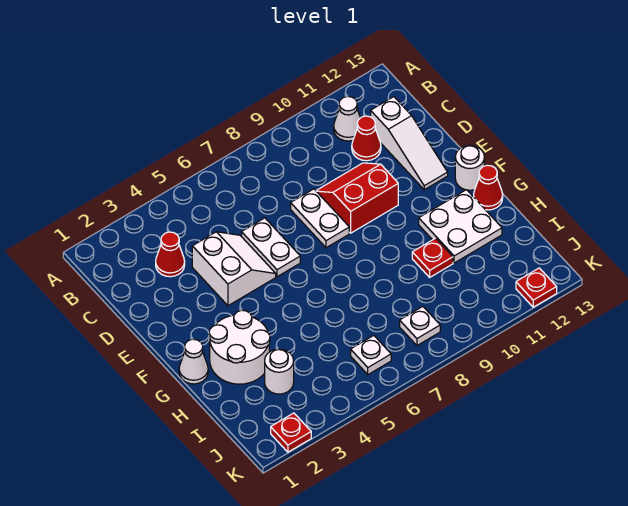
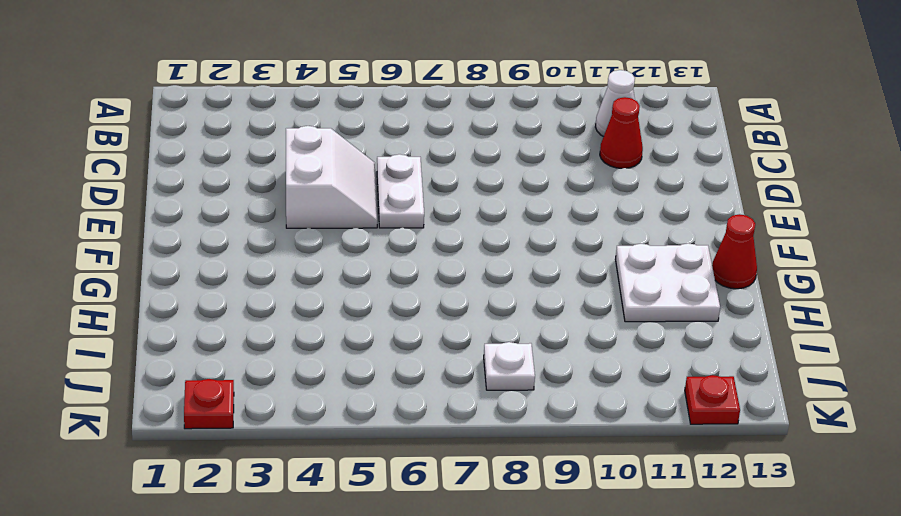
none -> red 1x1 cone [156,232,185,277]
none -> white 1x3 slope [371,97,448,190]
none -> white 1x2 plate [291,189,349,248]

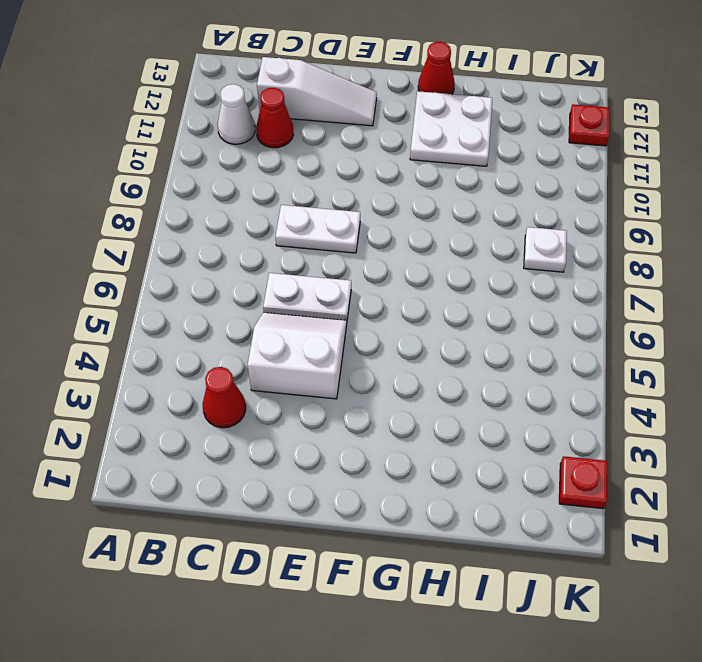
none -> red 2x2 slope [316,163,398,233]
none -> white 1x1 round brick [455,145,484,190]
none -> white 1x1 cone [179,339,208,384]

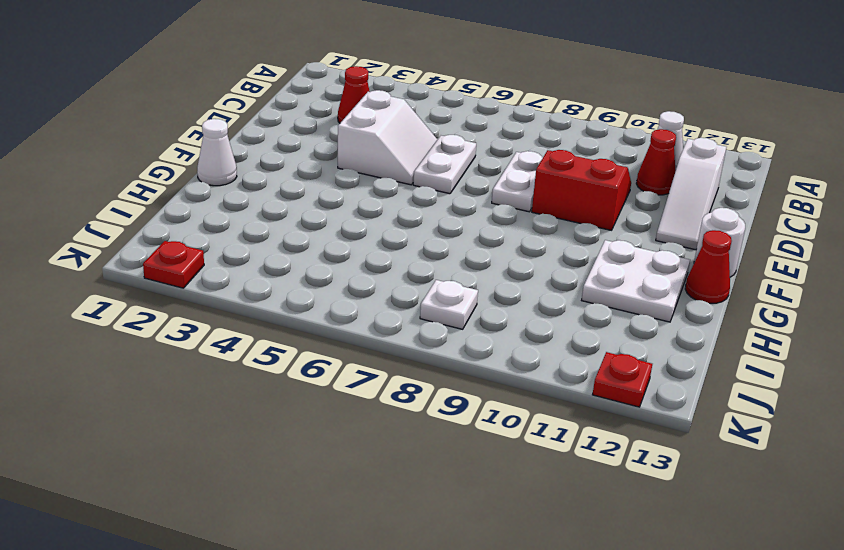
none -> white 2x2 round brick [209,310,270,384]
none -> red 1x1 plate [412,238,453,277]
none -> white 1x1 round brick [265,349,294,394]

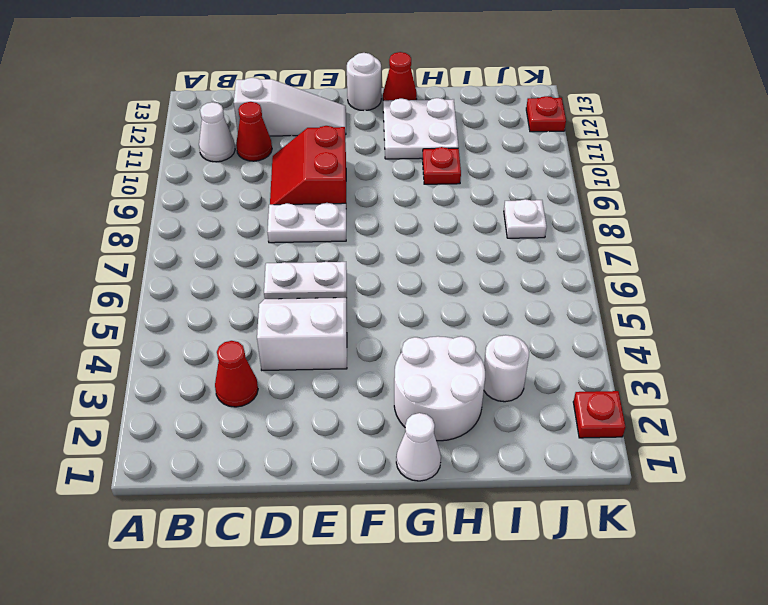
none -> white 1x1 plate [351,336,391,374]

